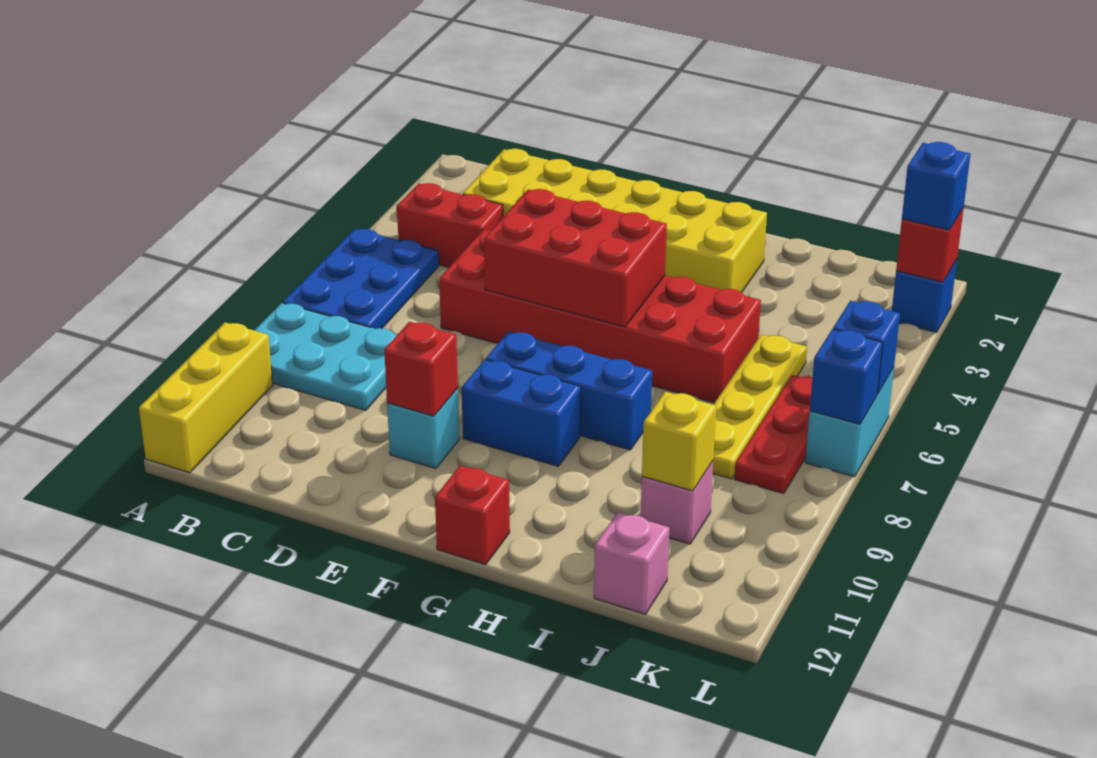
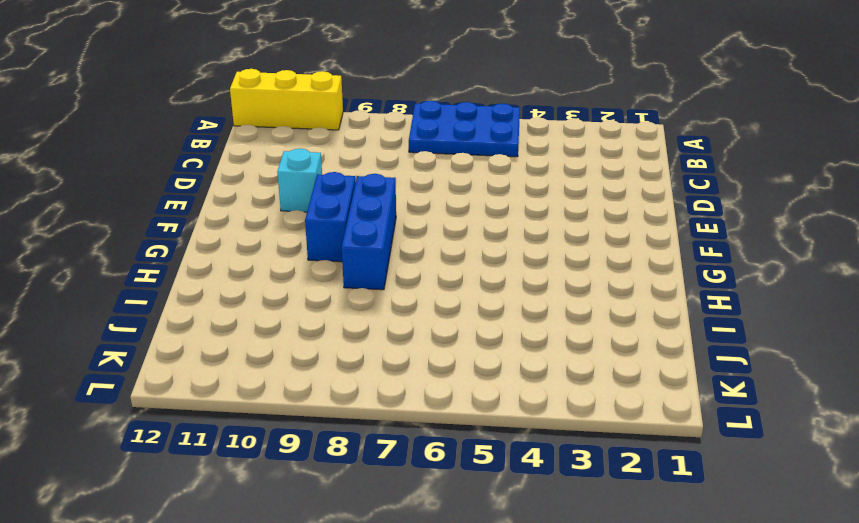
none -> cyan 2x3 plate [254,303,397,410]
none -> red 1x2 brick [397,183,503,267]
none -> yellow 2x6 brick [463,149,767,292]

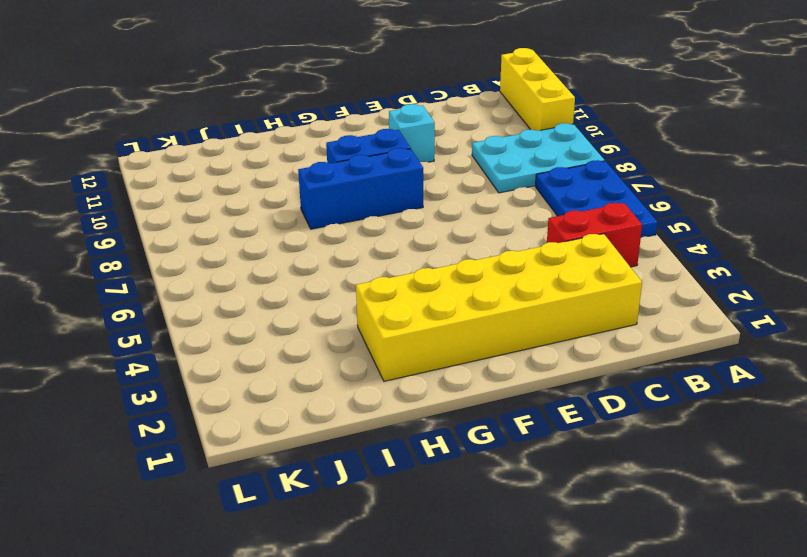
none -> red 2x6 brick [439,229,761,403]
none -> red 1x1 brick [435,466,510,565]
none -> yellow 1x4 plate [713,335,807,479]

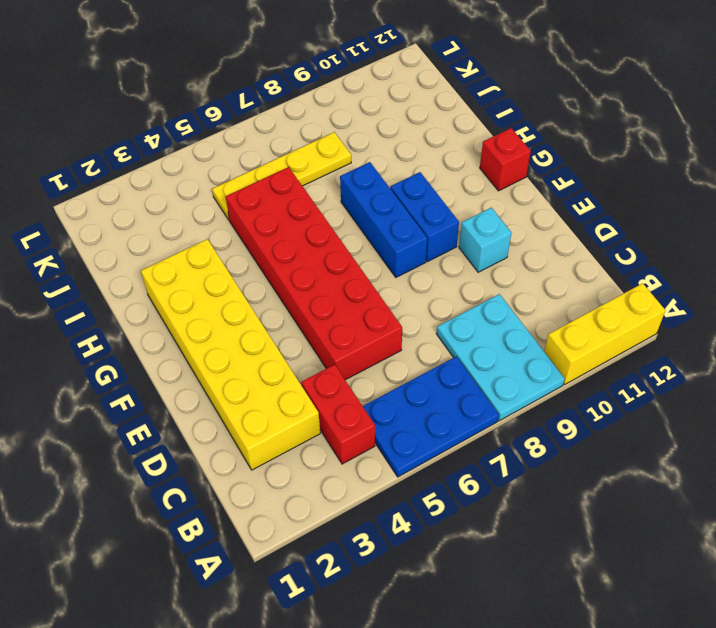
none -> pink 1x1 brick [641,461,713,544]
none -> pink 1x1 brick [594,512,669,614]
none -> red 1x3 plate [734,375,813,494]

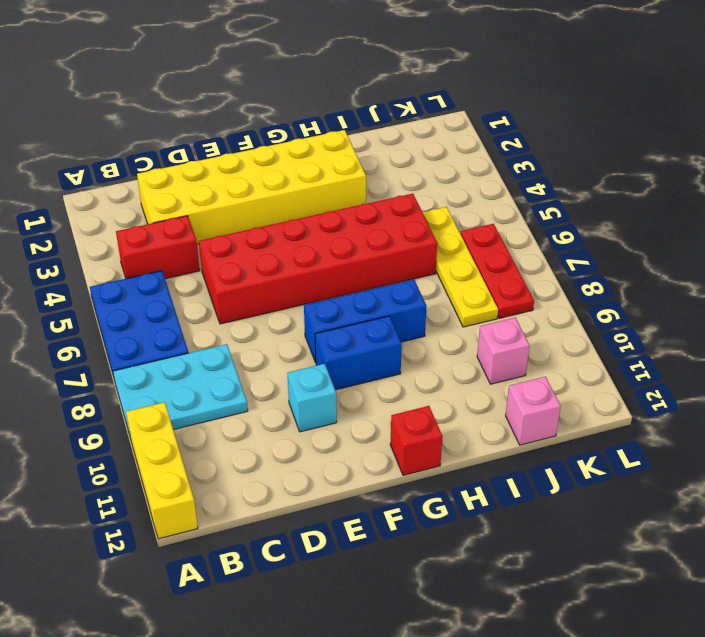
none -> blue 1x1 brick [892,259,957,332]
none -> cyan 1x2 brick [805,367,894,477]
none -> red 2x3 brick [484,189,667,327]

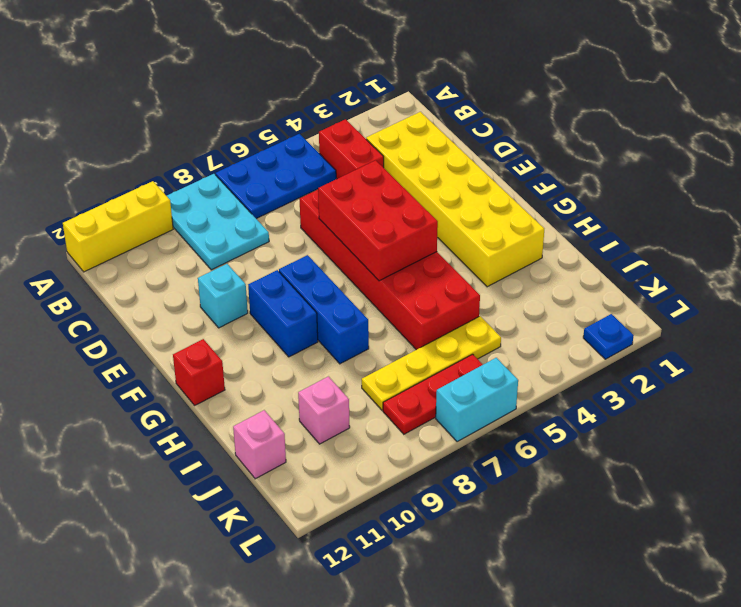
blue 1x1 plate [583,314,634,359] -> blue 1x1 brick [892,259,957,332]
none -> red 1x1 brick [384,322,458,416]
none -> yellow 1x1 brick [642,392,716,491]
none -> red 1x1 brick [896,207,964,282]

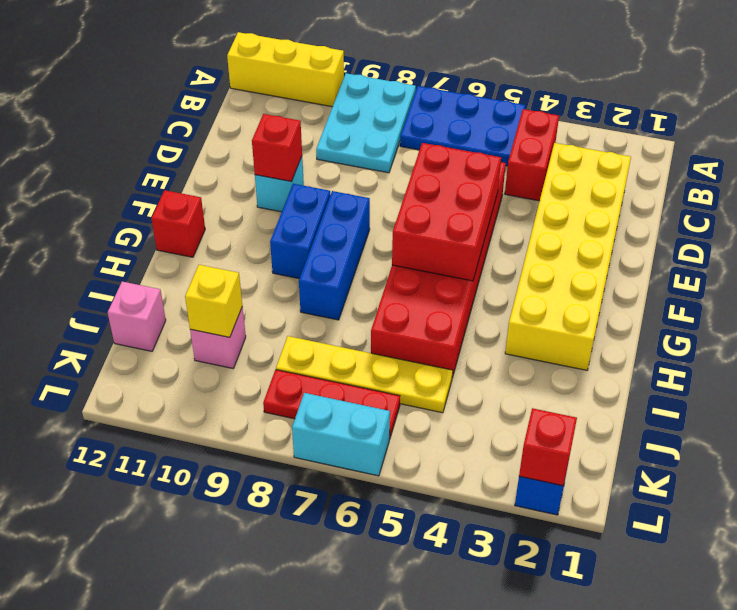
none -> blue 1x1 brick [833,301,900,394]
none -> blue 1x1 brick [810,329,883,424]
none -> blue 1x1 brick [902,142,970,230]

